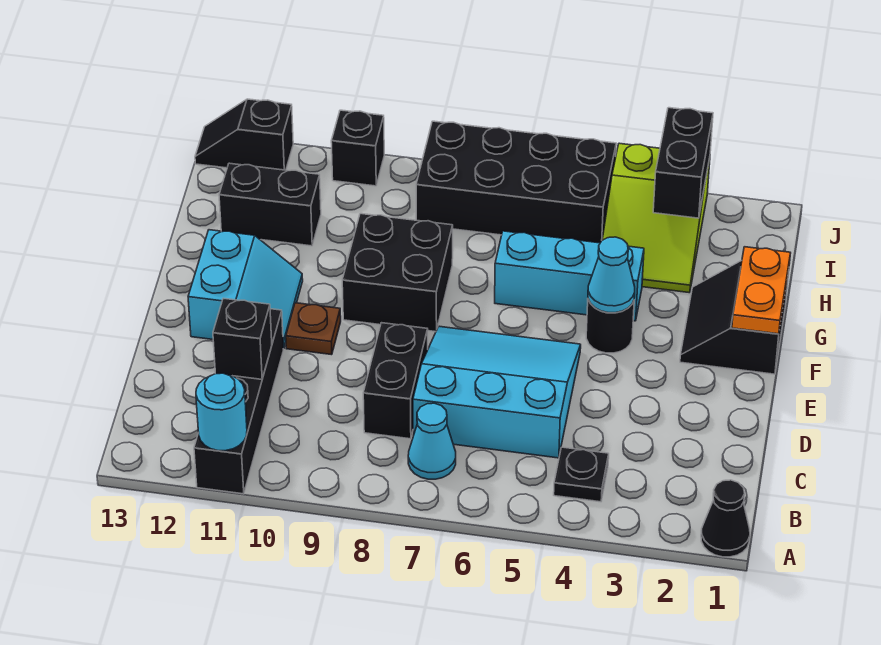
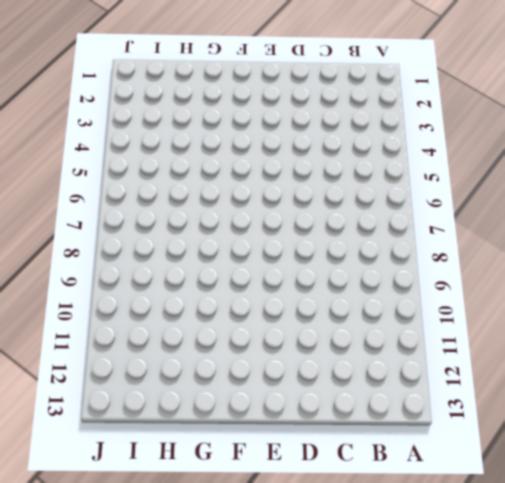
none -> black 1x1 cone [701,480,750,557]
none -> black 1x4 brick [194,309,283,494]
none -> black 1x1 plate [554,447,609,502]

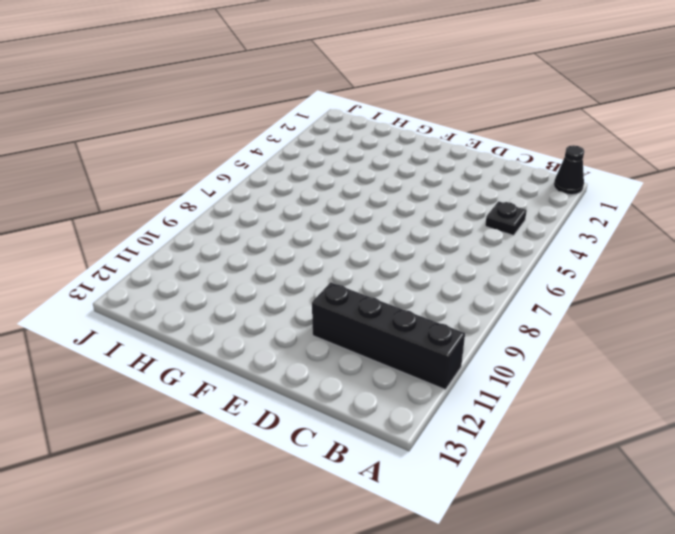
none -> cyan 1x1 cone [408,403,456,479]
none -> cyan 3x3 slope [413,326,581,458]
none -> black 1x2 brick [363,323,428,439]

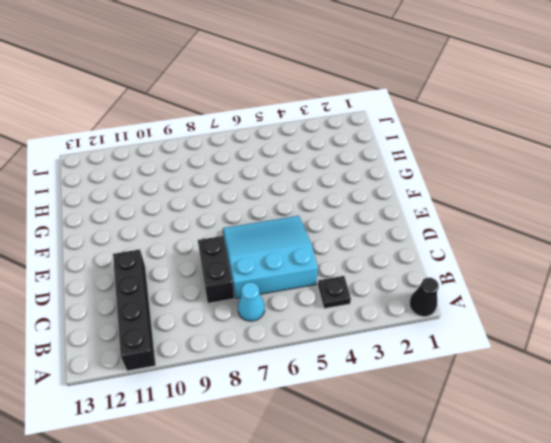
none -> brown 1x1 plate [286,303,341,355]
none -> cyan 2x2 slope [188,230,303,348]
none -> black 2x2 slope [680,261,789,374]

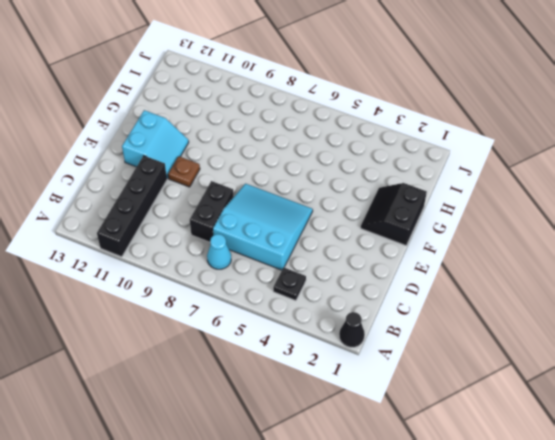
none -> black 1x1 round brick [586,299,634,353]
none -> black 2x2 brick [342,214,453,332]
none -> cyan 1x3 brick [495,231,644,321]

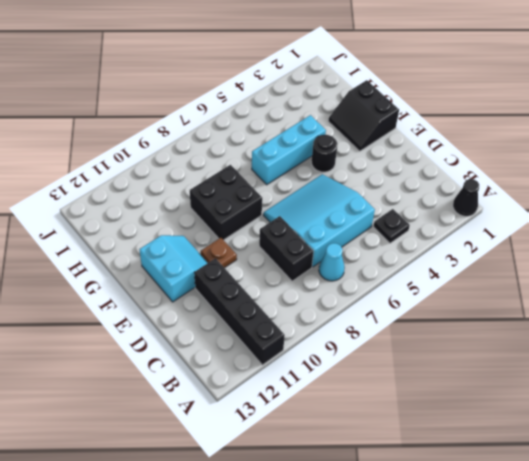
none -> lime 2x3 slope [602,143,710,293]
none -> black 1x2 brick [219,163,321,246]
none -> black 2x4 brick [416,121,616,243]

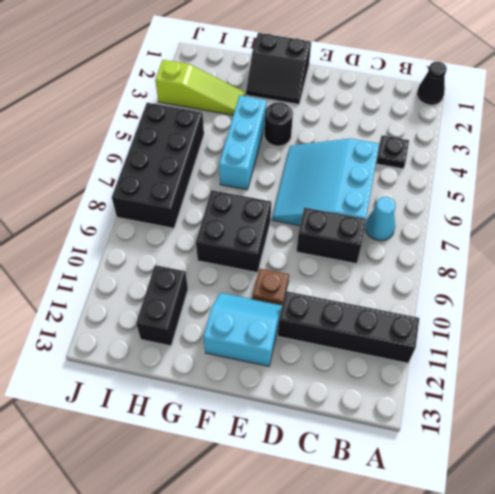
lime 1x3 slope [155,60,245,115] -> lime 2x3 slope [602,143,710,293]
none -> black 1x1 brick [331,110,384,186]
none -> black 1x2 slope [195,99,293,170]
none -> cyan 1x1 round brick [196,373,247,451]

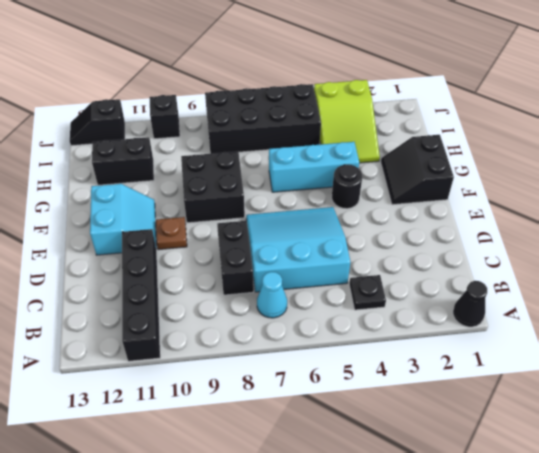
none -> cyan 1x1 round brick [196,373,247,451]
none -> black 1x1 brick [213,298,272,379]
none -> orange 1x2 plate [732,247,790,334]

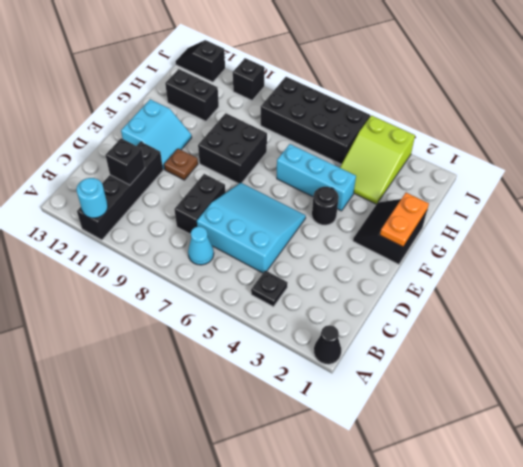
none -> cyan 1x1 cone [588,237,635,313]
none -> black 1x2 brick [653,108,713,218]

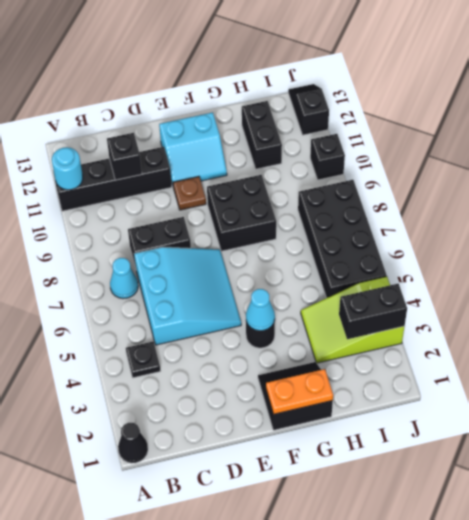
none -> cyan 1x3 brick [495,231,644,321]

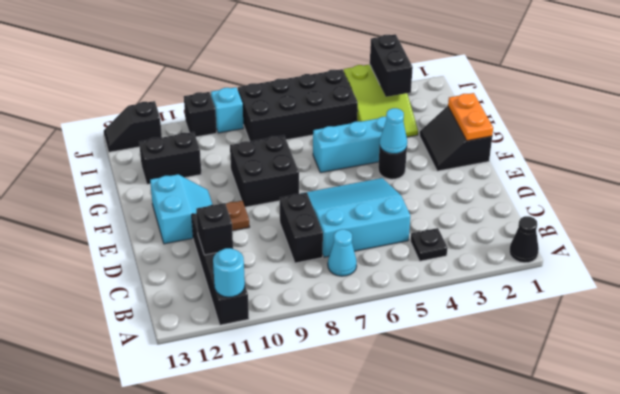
cyan 1x1 brick [211,87,244,133] -> none

